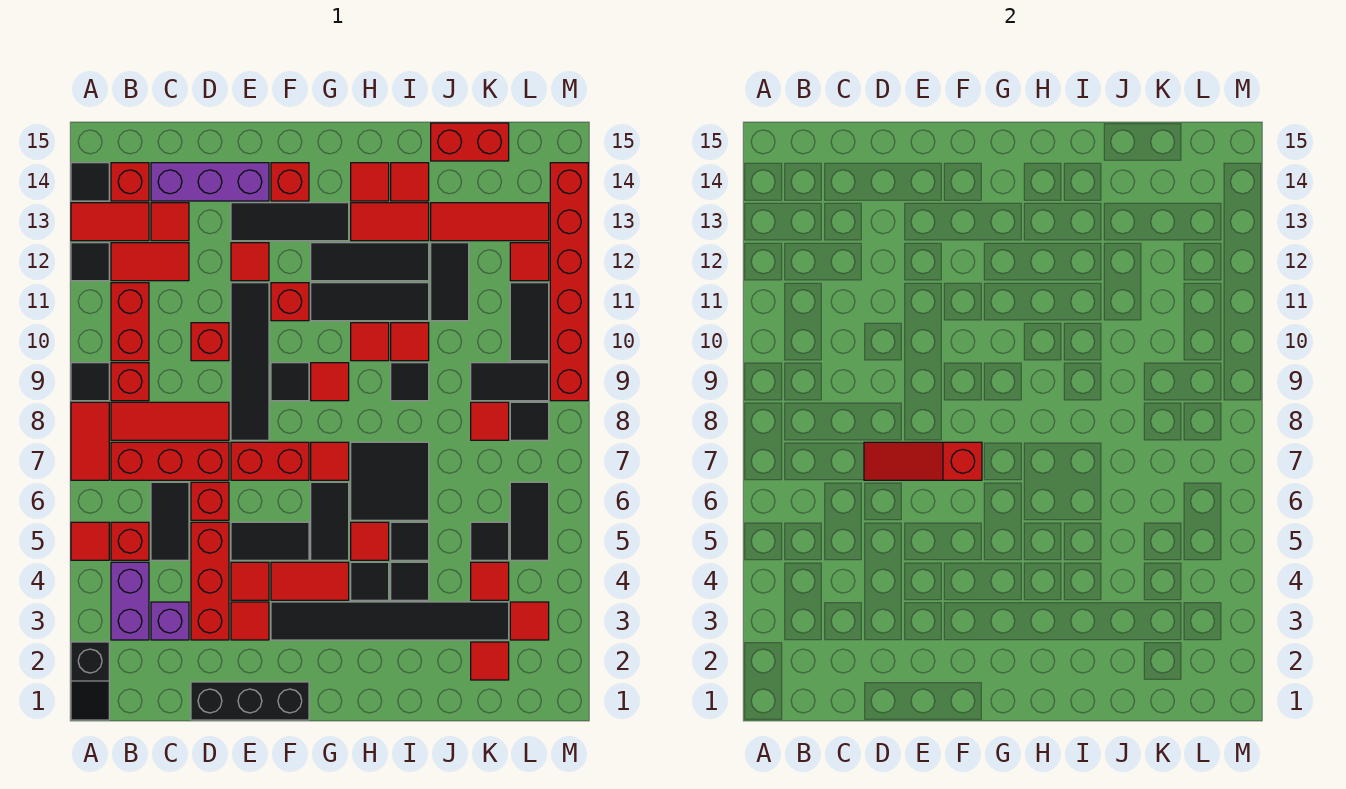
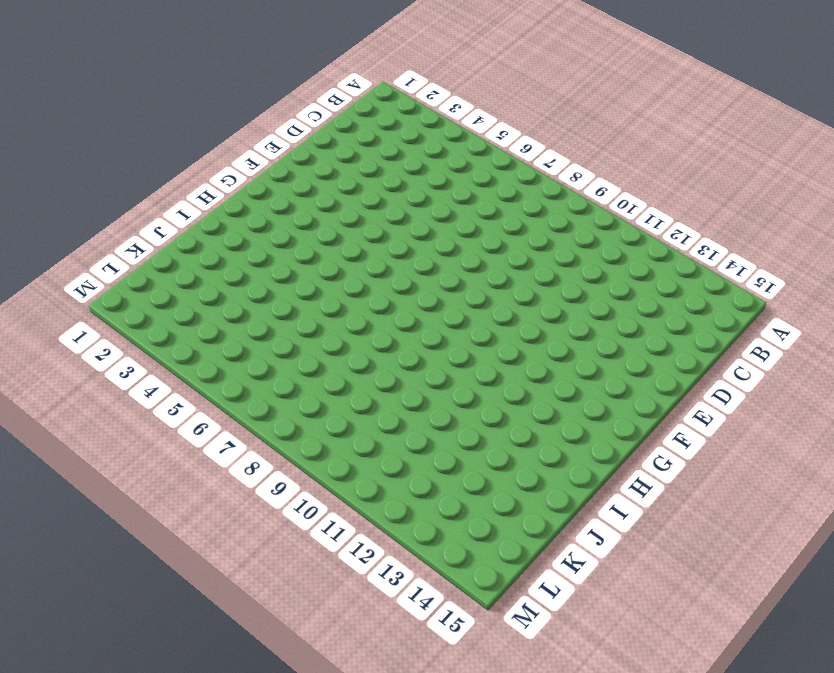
none -> black 1x2 slope [71,642,109,720]
none -> red 1x1 tile [71,522,109,560]
none -> red 1x2 tile [71,402,109,480]
none -> black 1x1 tile [71,363,109,401]

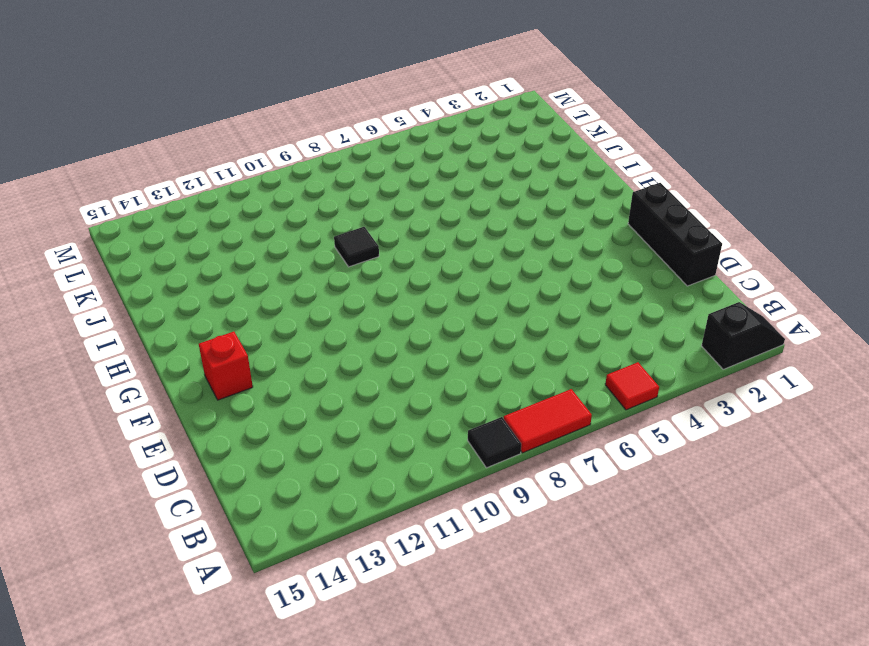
none -> black 1x1 tile [71,243,109,281]
none -> red 1x2 tile [71,203,149,241]
none -> black 1x1 tile [71,163,109,201]
none -> purple 1x2 brick [111,562,149,640]

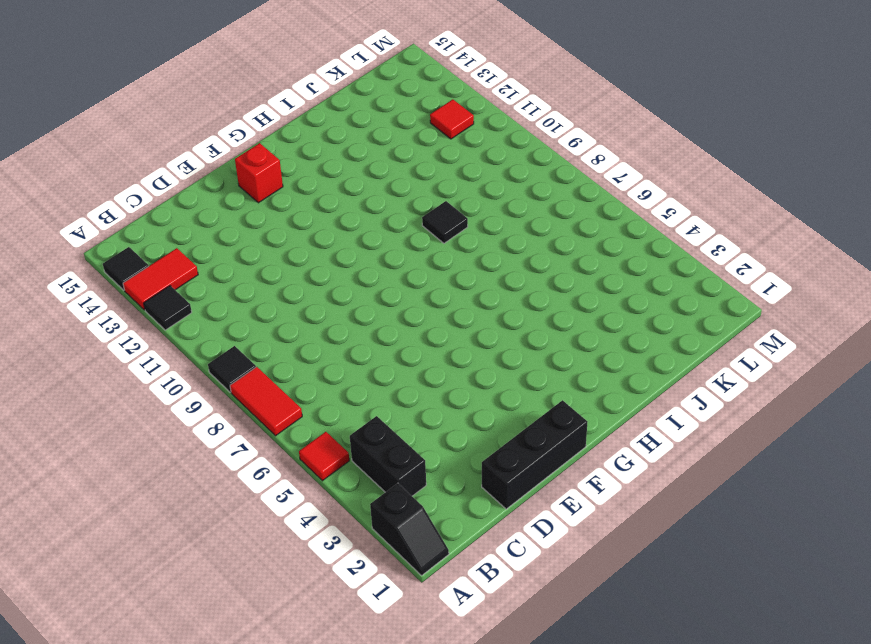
black 1x2 brick [350,416,426,496] -> purple 1x2 brick [111,562,149,640]
none -> red 1x1 brick [111,522,149,560]
none -> red 1x3 brick [111,442,229,480]
none -> red 1x3 tile [111,402,229,440]
none -> red 1x1 brick [111,363,149,401]

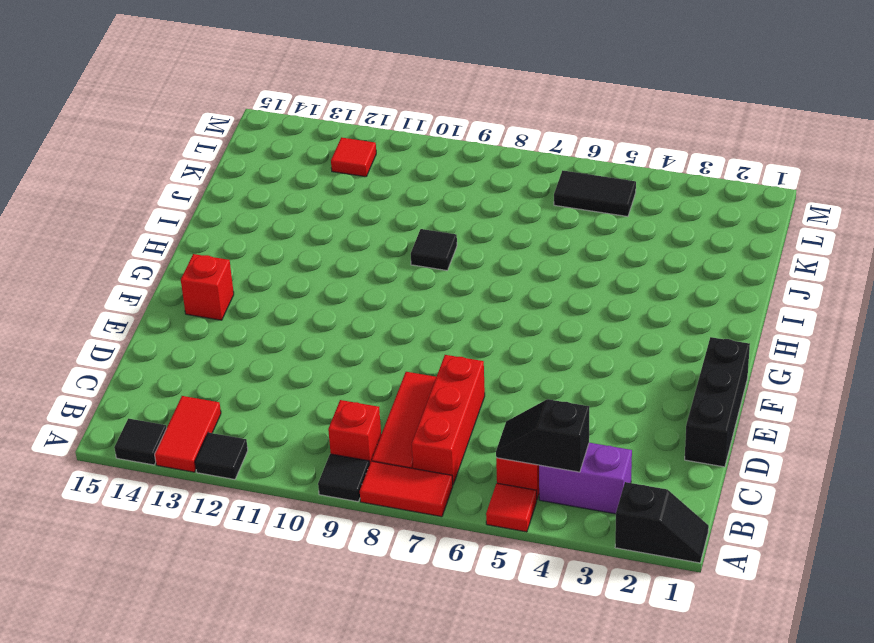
black 1x2 slope [496,399,589,472] -> none
none -> red 1x2 brick [111,283,149,361]
none -> red 1x2 tile [111,243,189,281]
none -> red 1x1 brick [111,163,149,201]
none -> purple 1x1 brick [151,602,189,640]

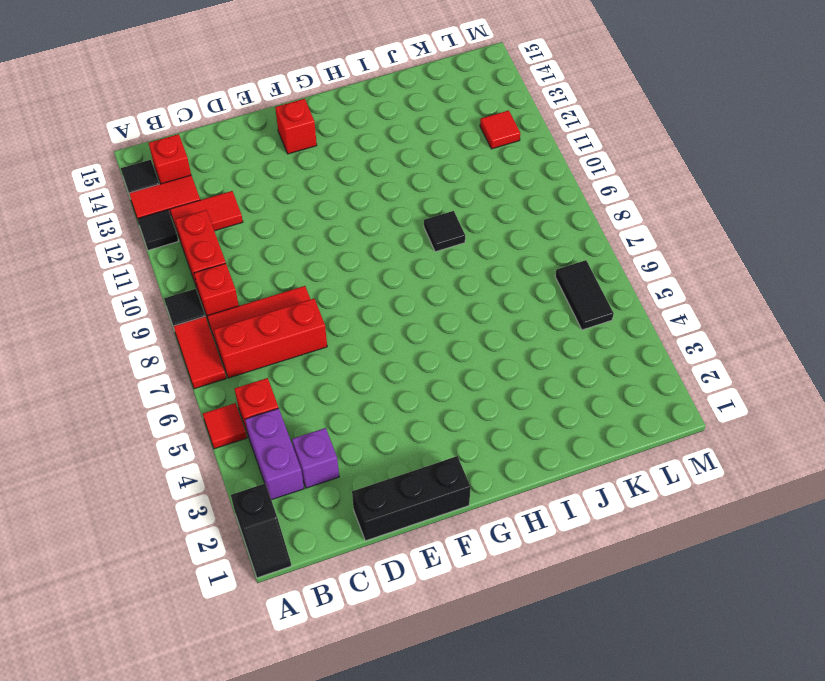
none -> black 1x2 tile [151,482,189,560]
none -> red 1x1 tile [151,203,189,241]
none -> purple 1x3 brick [151,163,269,201]
none -> red 1x3 brick [191,522,229,640]

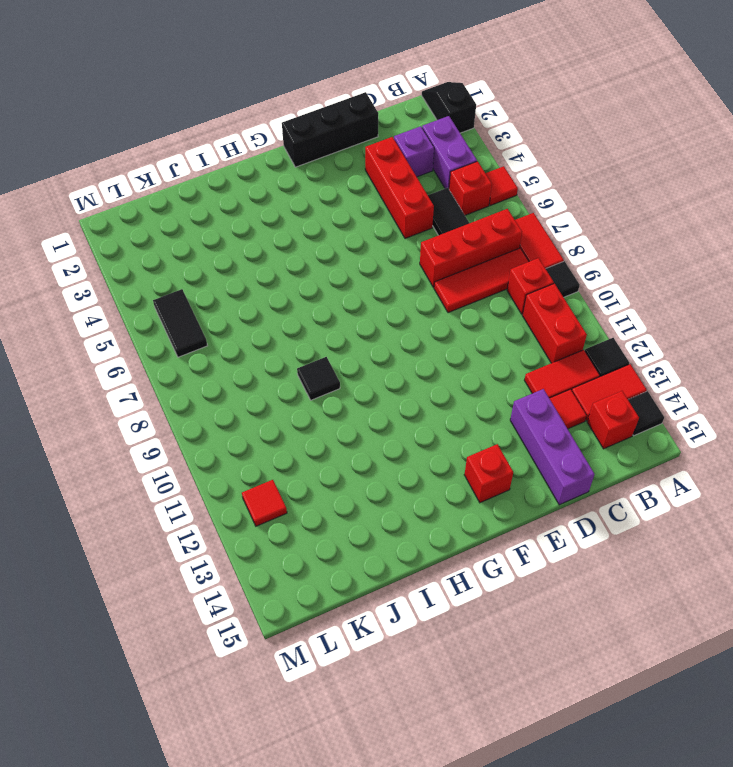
purple 1x3 brick [510,389,594,505] -> purple 1x3 brick turned to [151,163,269,201]
none -> red 1x1 brick [191,482,229,520]
none -> red 1x1 brick [191,323,229,361]
none -> red 1x1 tile [231,602,269,640]
none -> red 1x1 tile [231,562,269,600]

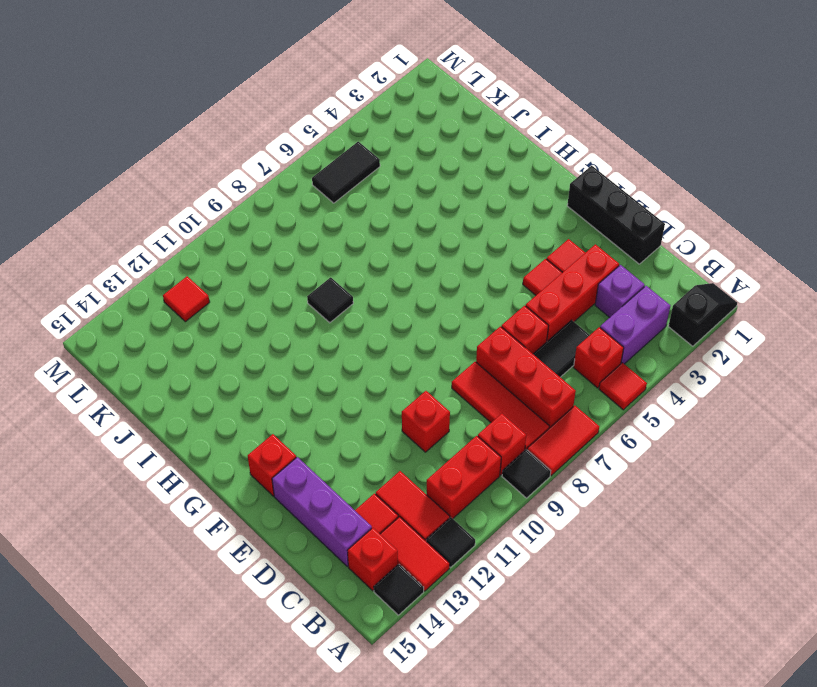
none -> black 1x2 tile [231,522,309,560]
none -> red 1x2 brick [231,442,309,480]
none -> black 1x4 tile [231,283,269,440]
none -> red 1x1 tile [231,243,269,281]

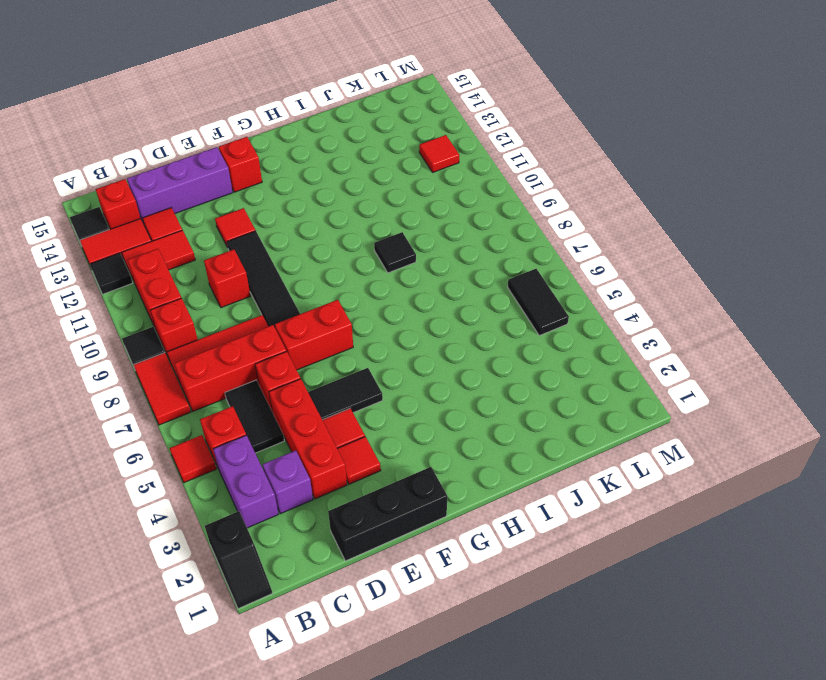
none -> black 1x3 tile [231,203,349,241]
none -> black 1x6 tile [271,602,509,640]
none -> red 1x2 tile [271,562,349,600]
none -> black 1x1 tile [271,363,309,401]

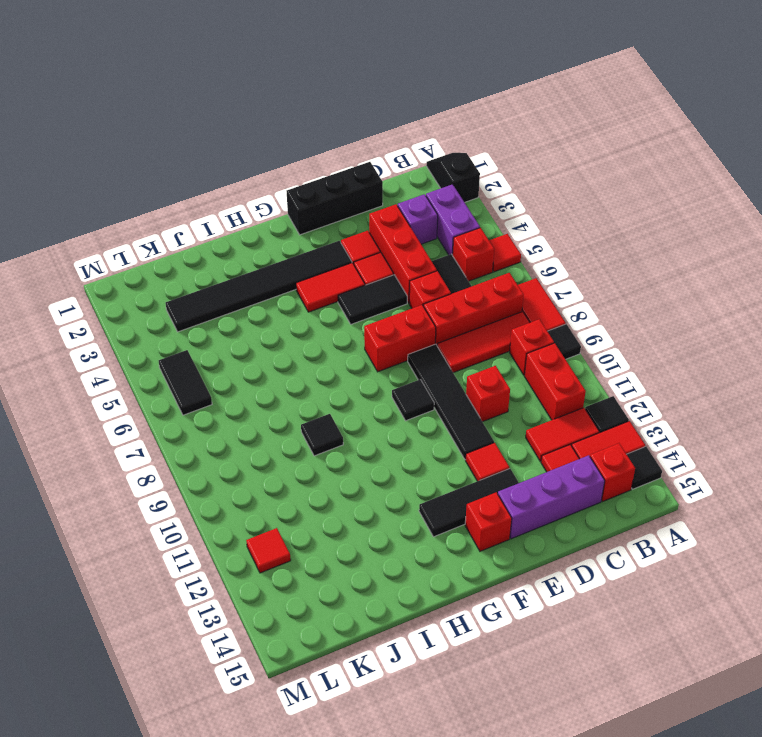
none -> red 1x1 brick [271,283,309,321]
none -> black 1x2 tile [311,482,349,560]
none -> red 1x1 tile [311,442,349,480]
none -> red 1x1 tile [311,363,349,401]

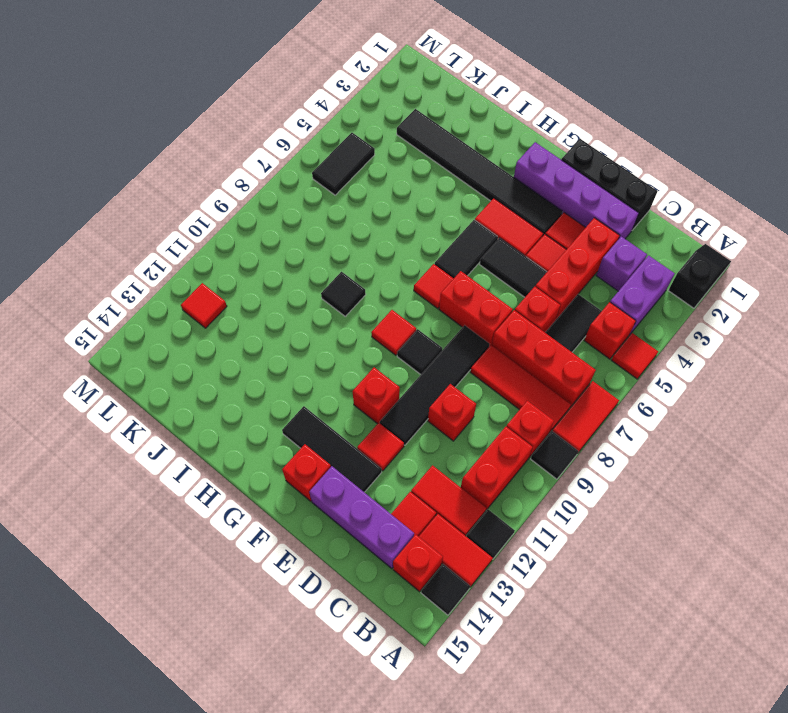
purple 1x4 brick [514,142,639,239] -> none
none -> black 1x3 tile [311,283,429,321]
none -> black 1x3 tile [311,243,429,281]
none -> black 1x1 tile [351,562,389,600]
none -> red 1x1 tile [351,522,389,560]

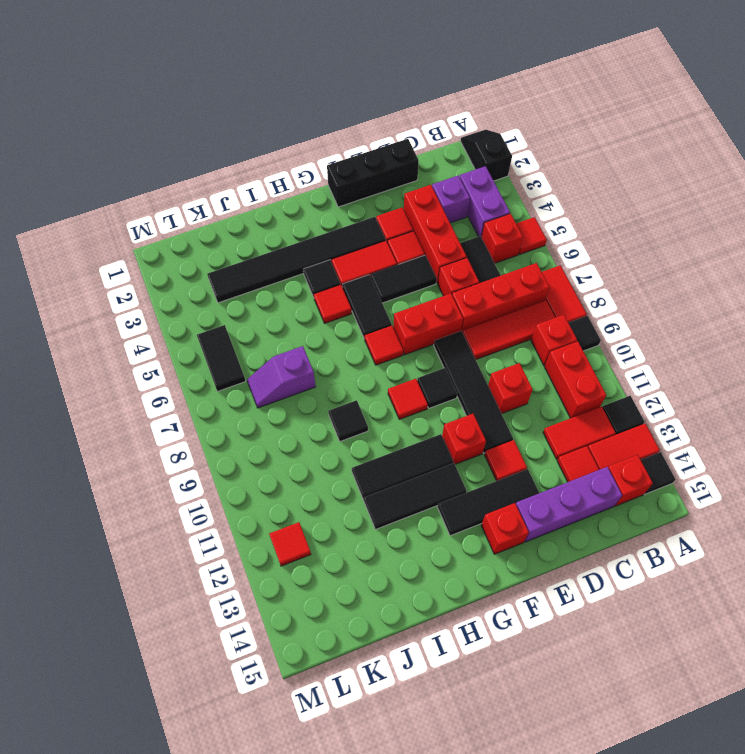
purple 1x2 slope [247,346,316,408] -> none
none -> black 2x2 tile [351,442,429,520]
none -> red 1x1 tile [351,323,389,361]
none -> red 1x2 tile [351,203,429,241]
none -> red 1x1 tile [351,163,389,201]

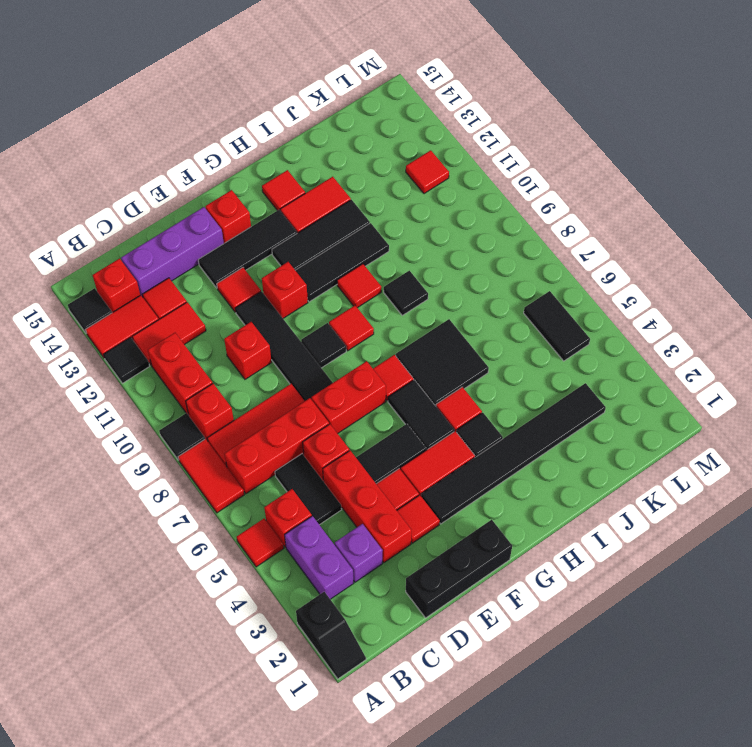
none -> black 1x1 tile [391,562,429,600]
none -> black 1x1 tile [391,522,429,560]
none -> red 1x1 tile [391,323,429,361]
none -> red 1x1 tile [391,163,429,201]

